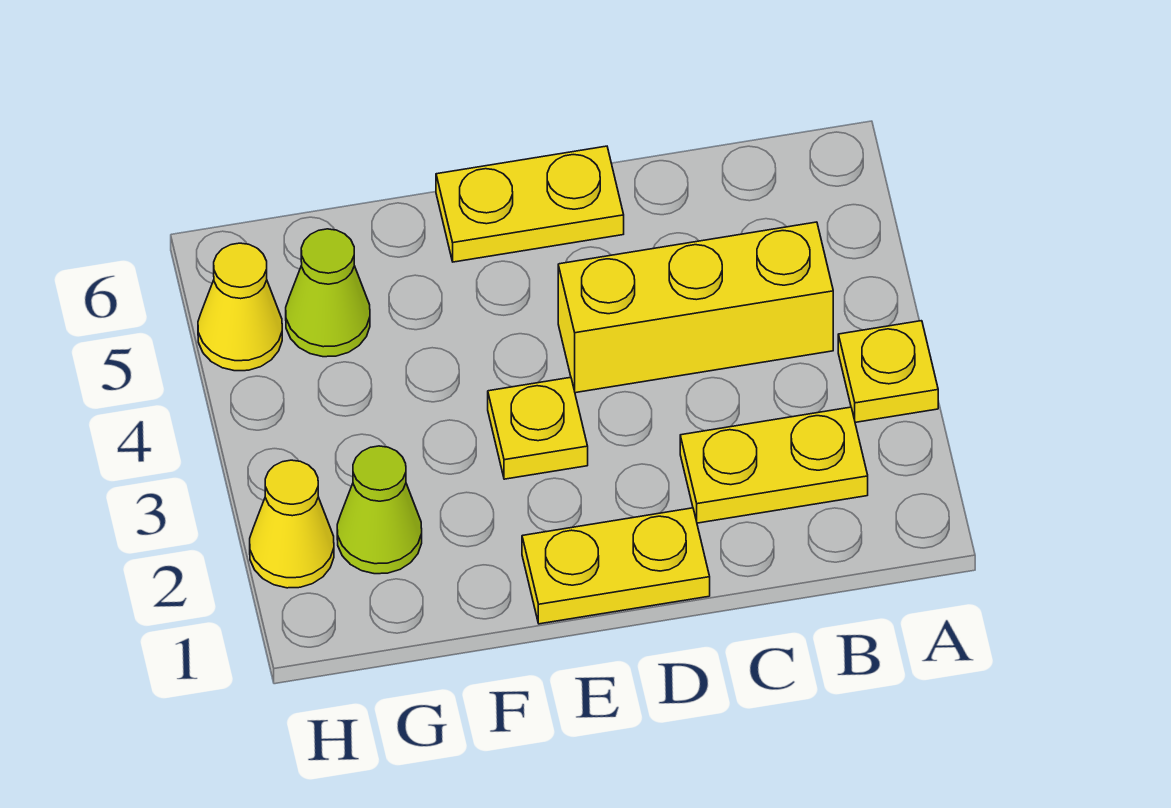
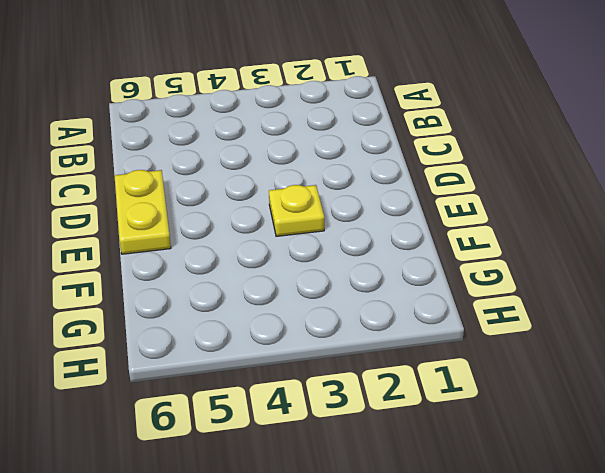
none -> yellow 1x1 plate [838,321,938,422]
none -> yellow 1x2 plate [680,407,868,523]

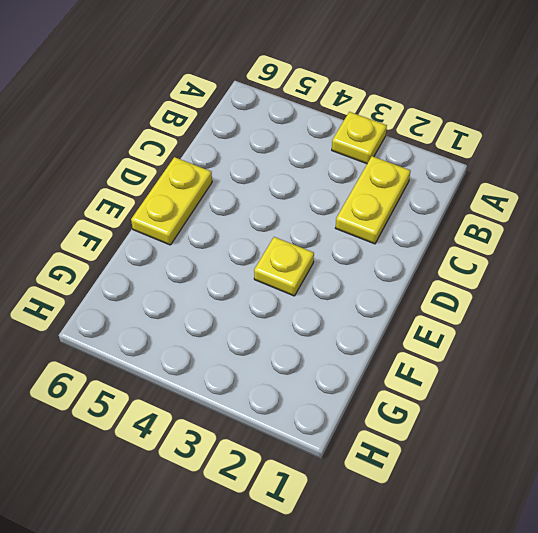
none -> yellow 1x3 brick [558,222,833,393]
none -> yellow 1x2 plate [522,508,710,624]

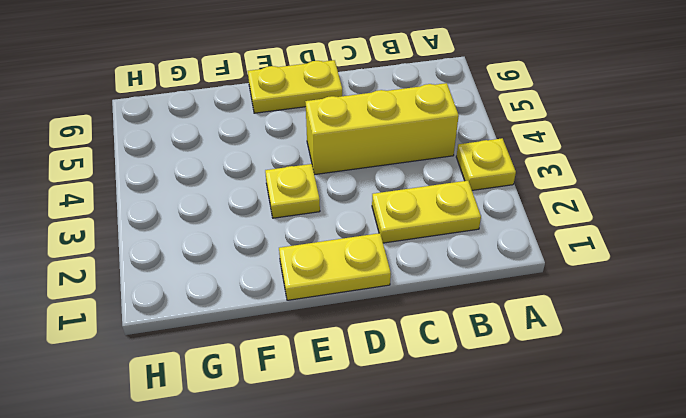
none -> lime 1x1 cone [337,446,422,574]
none -> lime 1x1 cone [286,229,370,357]

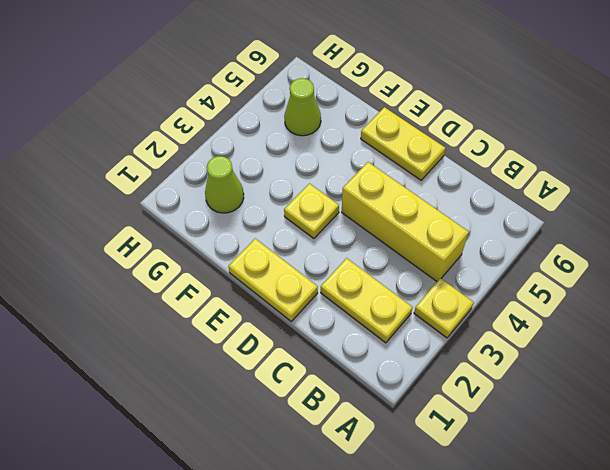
none -> yellow 1x1 cone [250,460,334,588]
none -> yellow 1x1 cone [198,243,282,371]

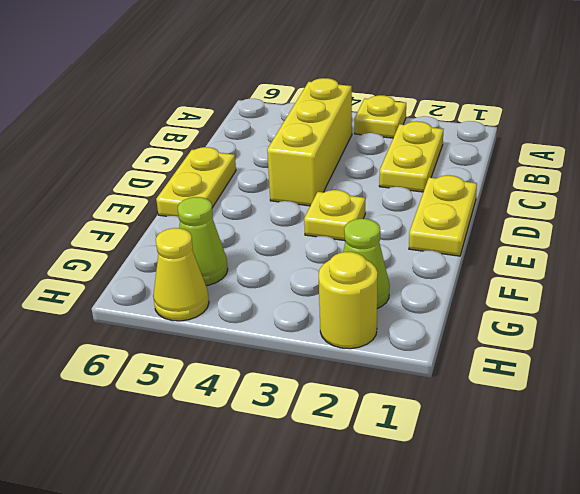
yellow 1x1 round brick [319,252,378,349] -> yellow 1x1 cone [250,460,334,588]

